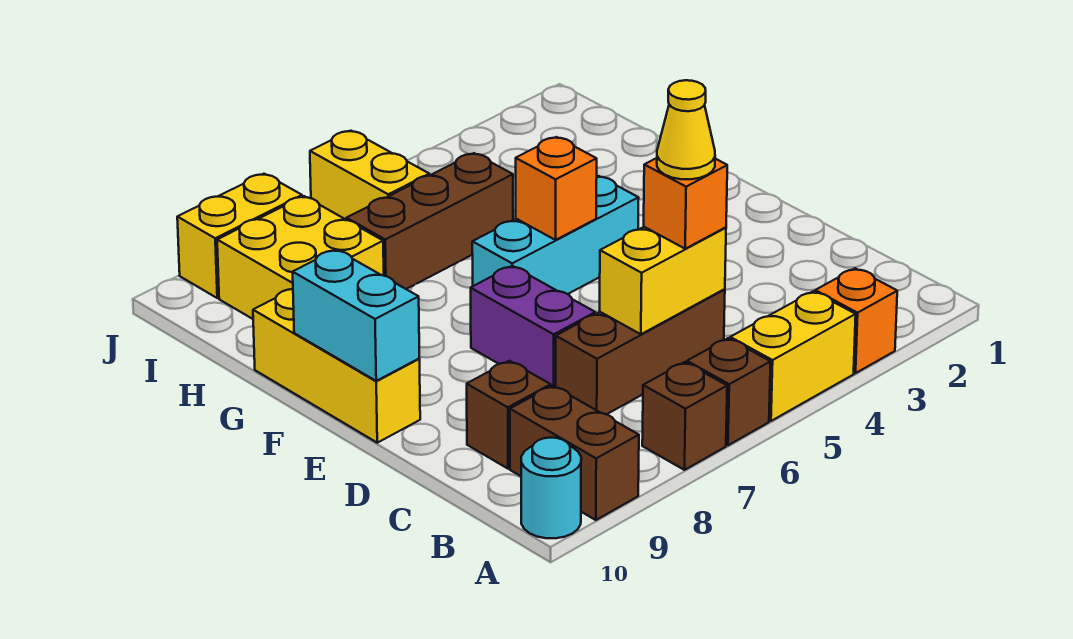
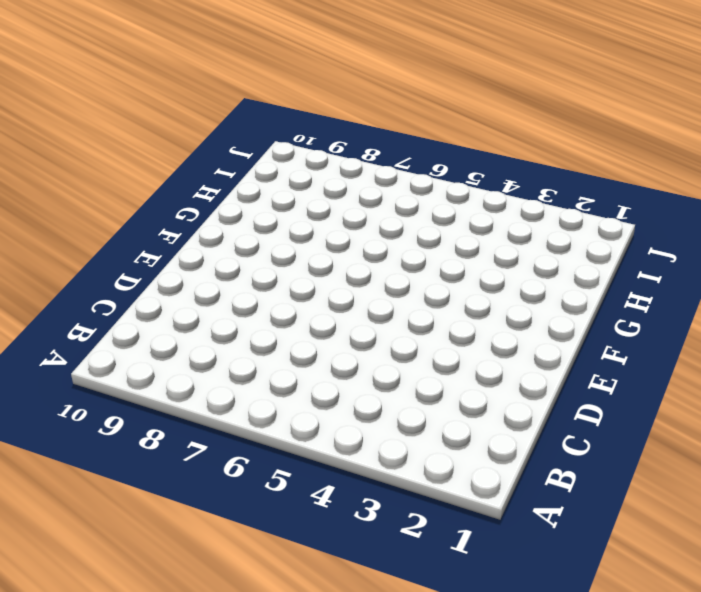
none -> orange 1x1 brick [815,268,897,373]
none -> yellow 1x2 brick [730,291,856,421]
none -> brown 1x1 brick [687,338,771,445]

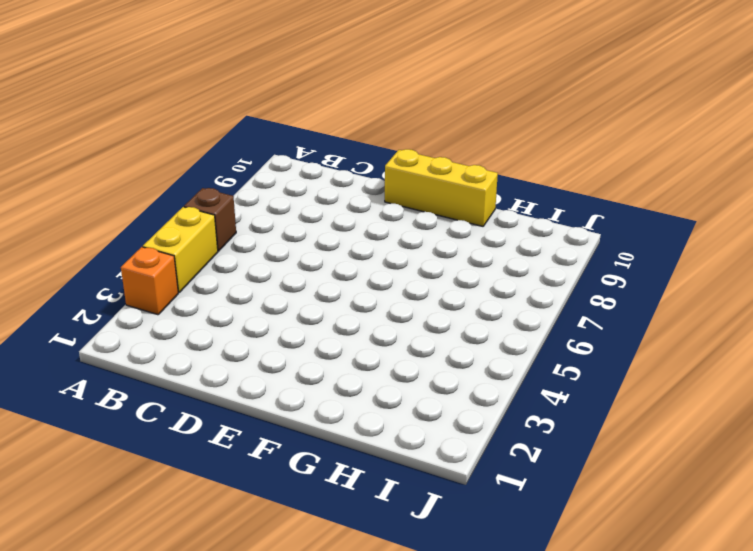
none -> brown 1x1 brick [642,362,727,470]
none -> brown 1x2 brick [510,386,639,520]
none -> cyan 1x1 round brick [521,438,581,538]

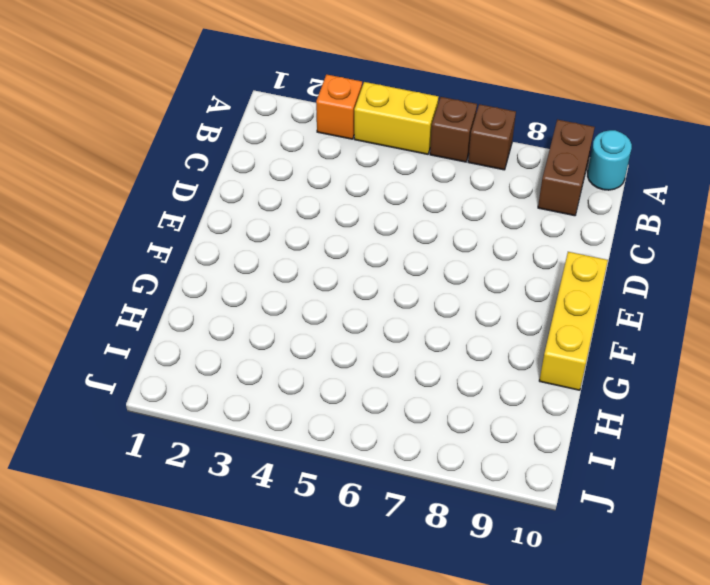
none -> brown 1x3 brick [556,289,725,414]
none -> brown 1x1 brick [467,361,551,469]
none -> purple 1x2 brick [471,266,595,387]

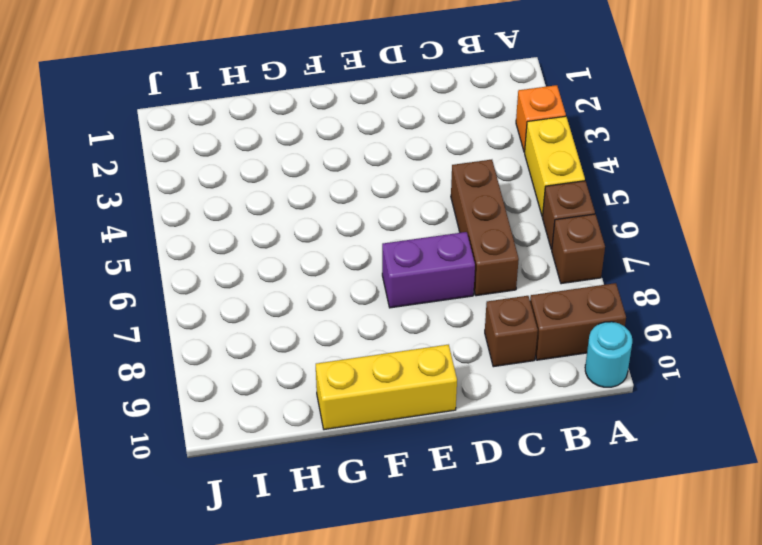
none -> cyan 1x3 brick [472,176,639,294]
none -> brown 1x3 brick [346,153,513,289]
none -> yellow 2x2 brick [217,196,384,319]

